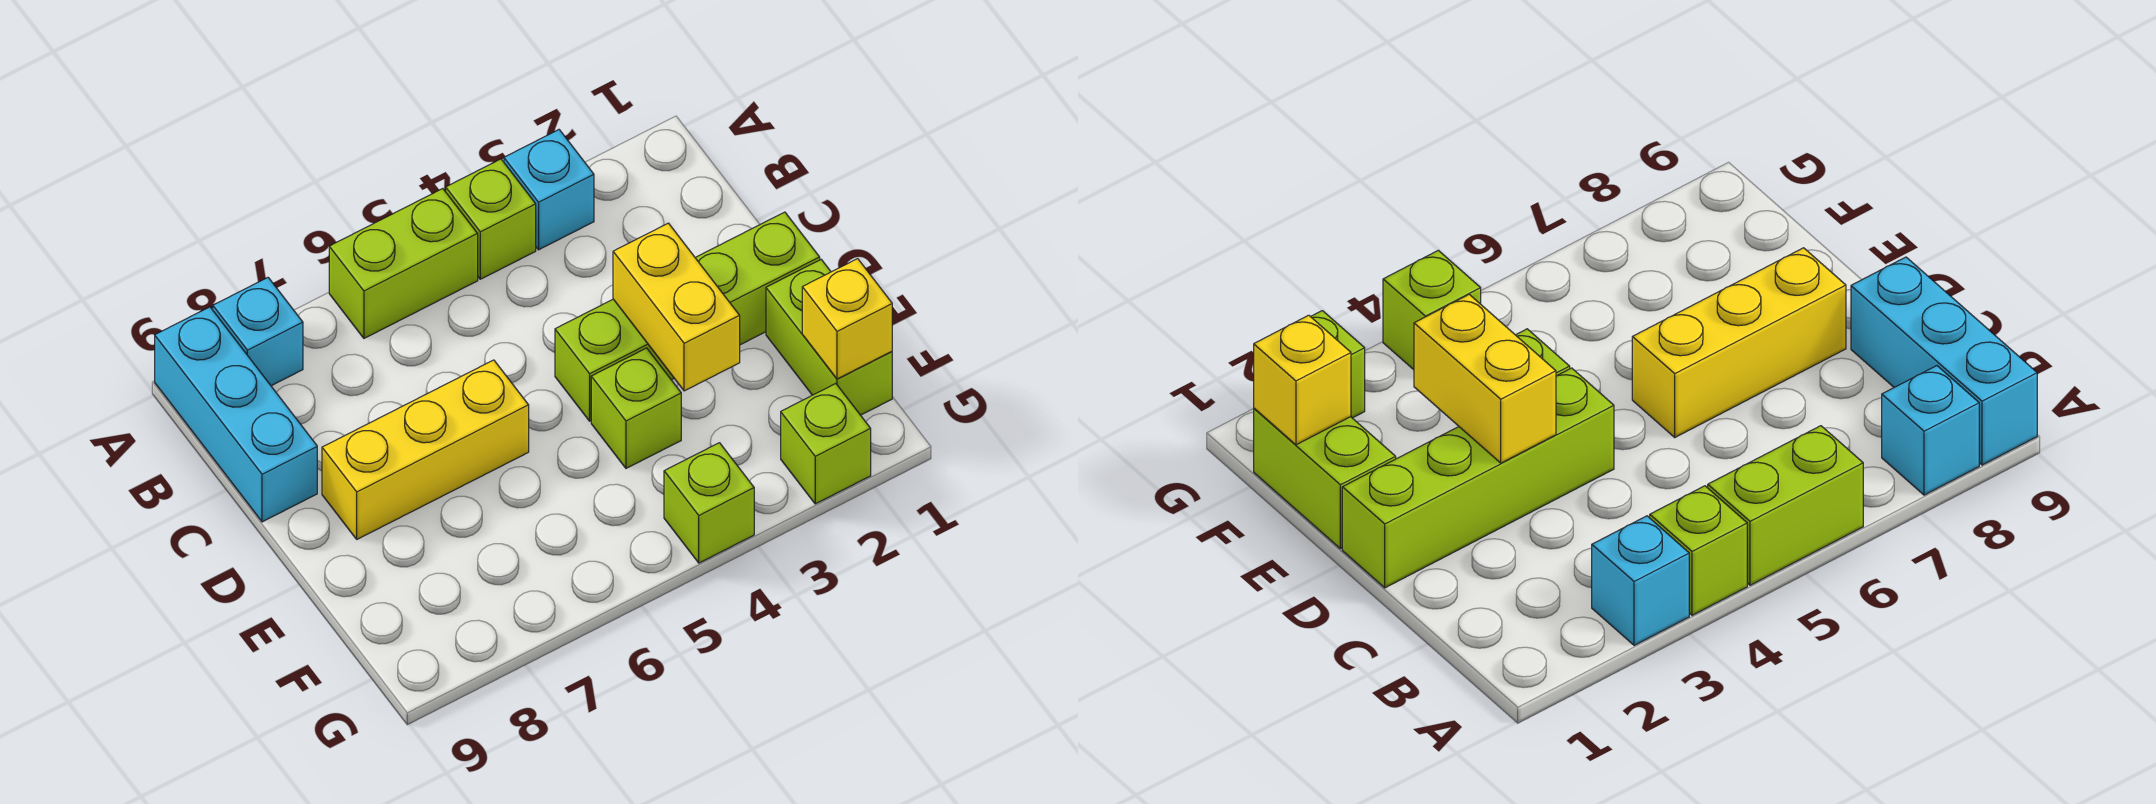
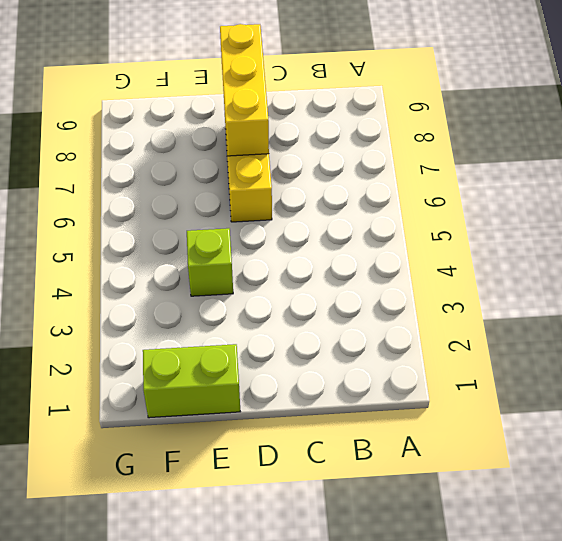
yellow 1x3 brick [220,24,269,156] -> none
none -> cyan 1x1 brick [504,130,594,250]
none -> lime 1x1 brick [446,159,536,279]
none -> lime 1x2 brick [329,189,478,338]

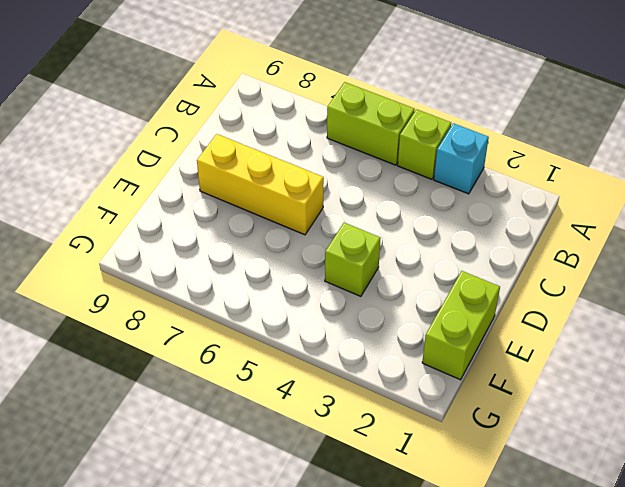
none -> cyan 1x1 brick [213,278,303,386]
none -> cyan 1x3 brick [155,307,317,522]
none -> lime 1x4 brick [555,212,820,421]

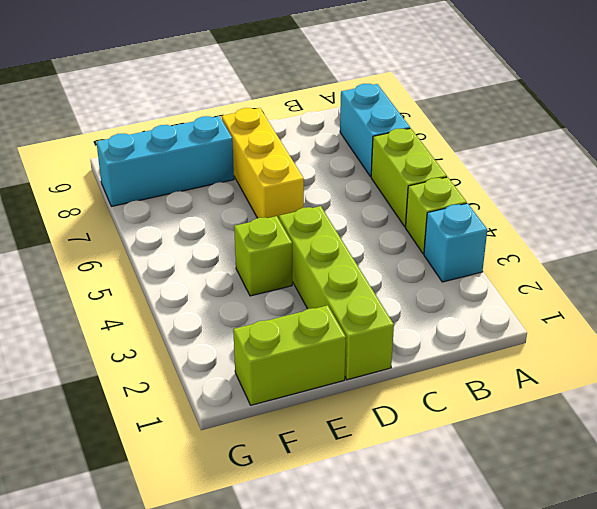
cyan 1x2 brick [340,84,410,177] -> cyan 1x1 brick [213,278,303,386]
cyan 1x3 brick [97,116,234,206] -> cyan 1x3 brick moved to [155,307,317,522]
none -> lime 1x1 brick [781,384,871,504]
none -> lime 1x1 brick [664,443,754,563]
none -> yellow 1x2 brick [613,223,740,391]

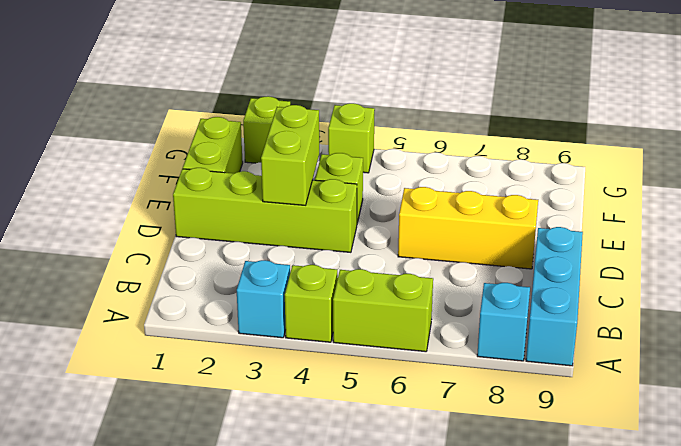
lime 1x2 brick [261,105,319,205] -> yellow 1x2 brick [613,223,740,391]
none -> yellow 1x1 brick [802,259,892,379]

